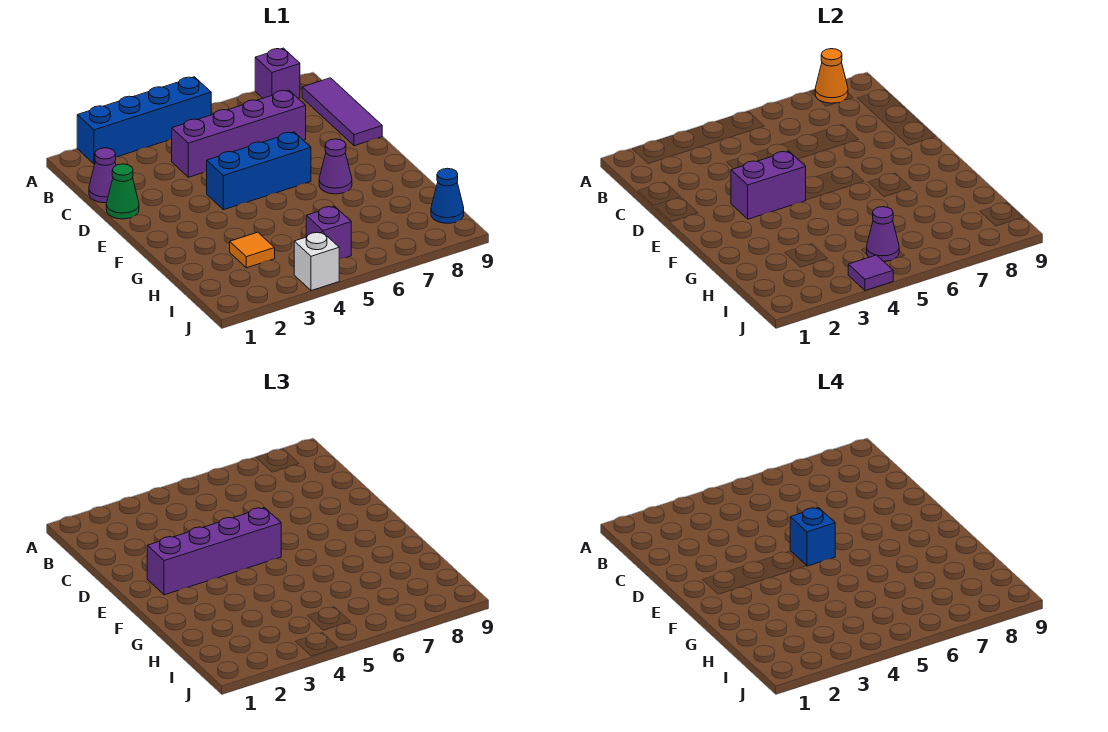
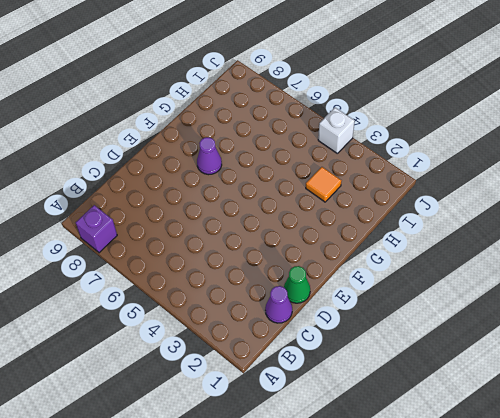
none -> blue 1x4 brick [77,77,211,164]
none -> purple 1x3 tile [302,78,382,146]
none -> purple 1x4 brick [172,90,306,177]

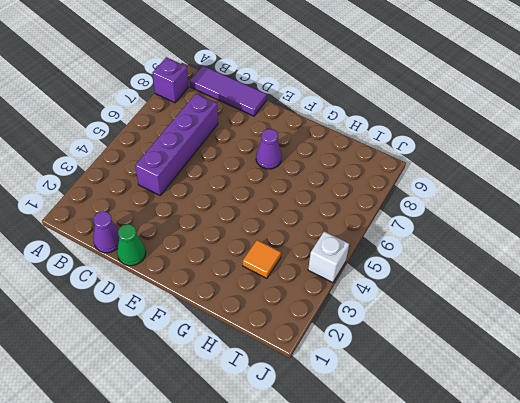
none -> blue 1x4 brick [77,77,211,164]
none -> blue 1x3 brick [207,132,311,210]
none -> purple 1x1 brick [306,206,351,259]

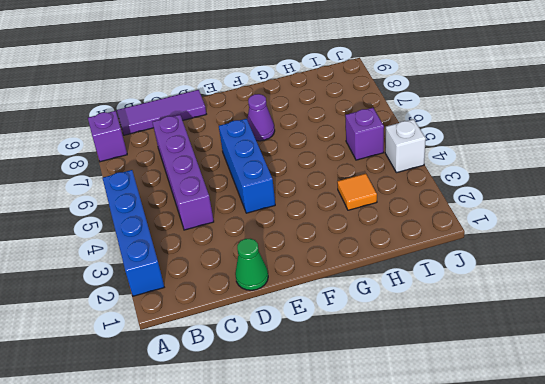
none -> purple 1x1 cone [89,148,116,203]
none -> blue 1x1 cone [431,168,464,223]
none -> orange 1x1 cone [815,49,848,103]

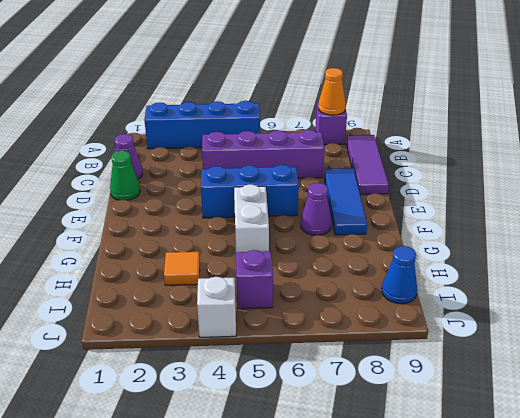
blue 1x3 tile [324,168,367,235] -> none
white 1x2 brick [234,184,269,252] -> none
none -> purple 1x2 brick [731,151,806,219]
none -> purple 1x1 cone [867,207,899,261]
none -> purple 1x1 tile [848,255,893,291]

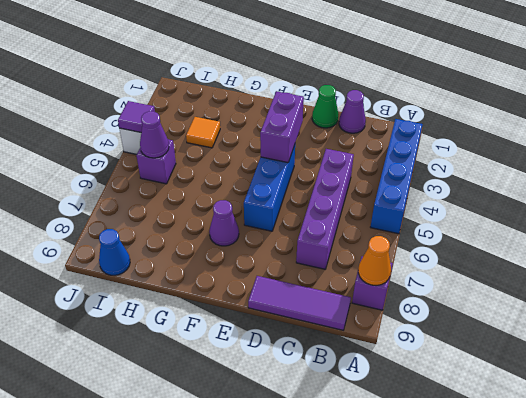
none -> purple 1x4 brick [147,508,281,595]
none -> blue 1x1 brick [790,508,835,566]

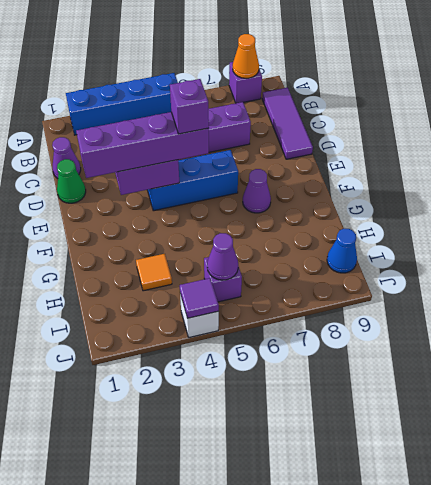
purple 1x1 brick [170,79,209,134] -> blue 1x1 brick [790,508,835,566]

